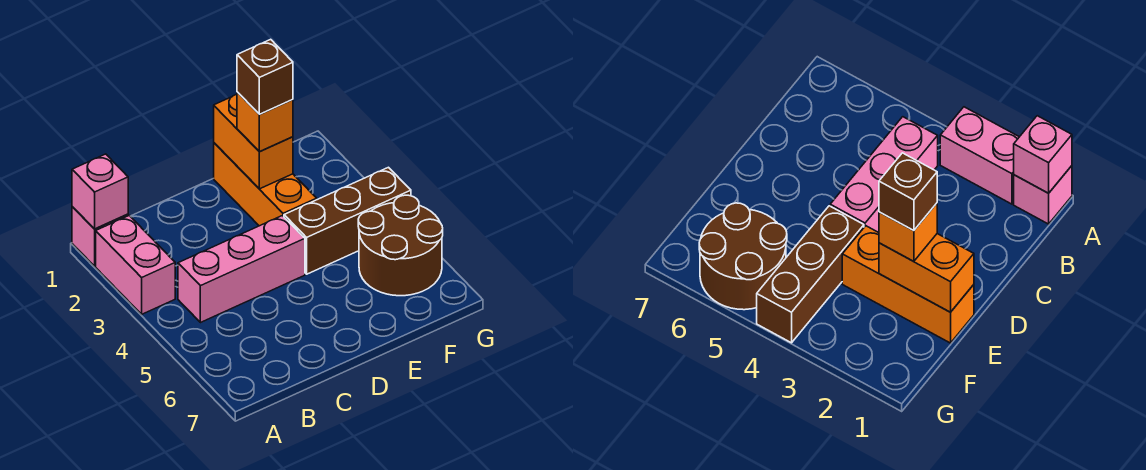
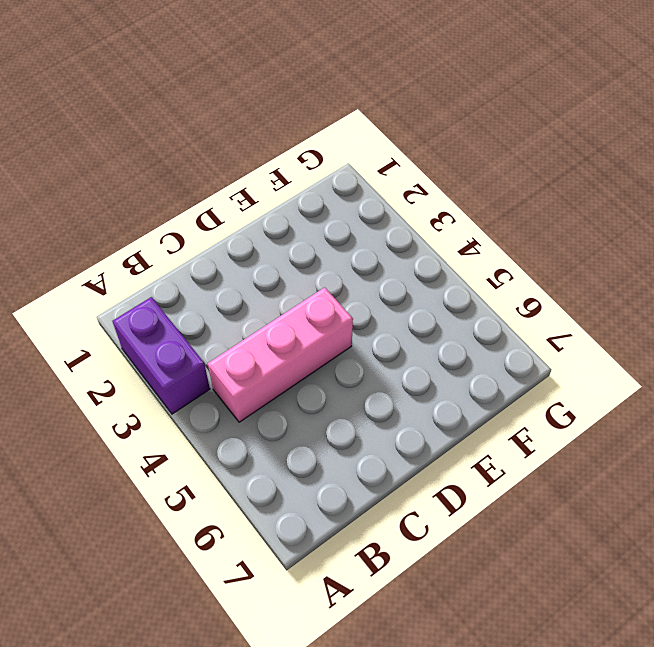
purple 1x2 brick [113,297,210,414] -> pink 1x2 brick [96,216,175,314]
none -> pink 1x1 brick [72,207,128,266]
none -> orange 1x3 brick [214,143,317,226]

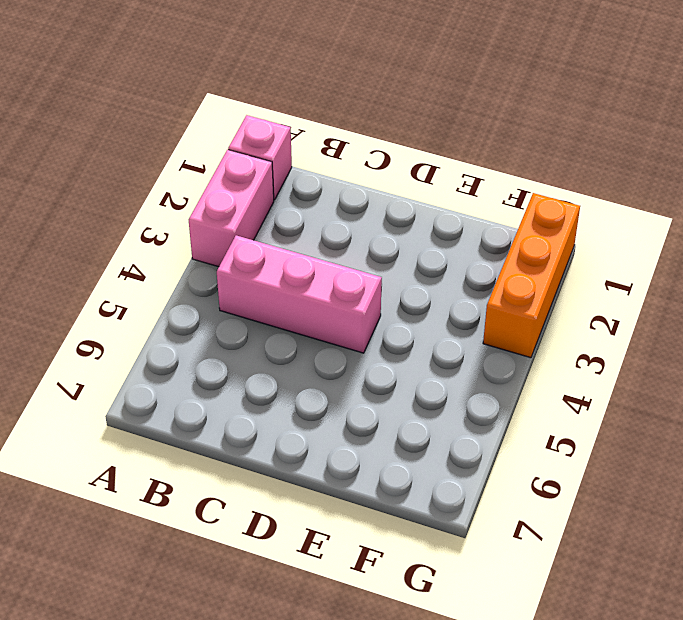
orange 1x3 brick [483,193,580,358] -> orange 1x3 brick moved to [214,143,317,226]
none -> brown 1x3 brick [284,167,411,274]
none -> brown 2x2 round brick [358,195,443,296]

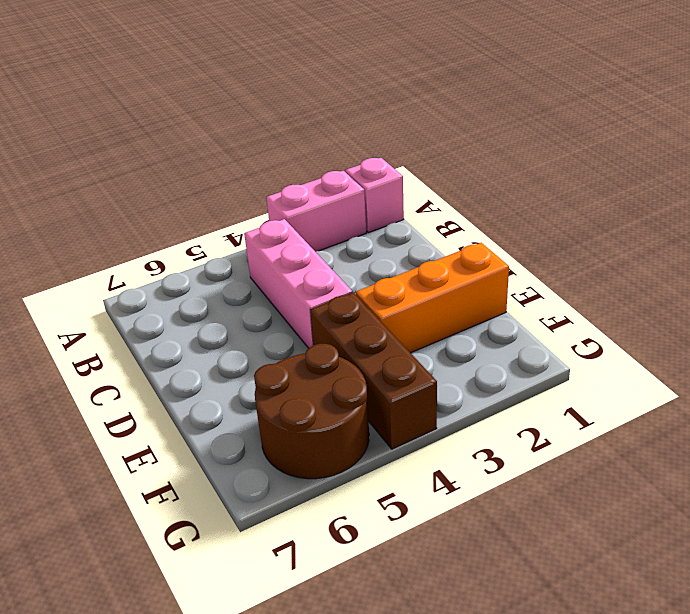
none -> pink 1x1 brick [72,154,128,229]
none -> orange 1x2 brick [214,94,293,189]

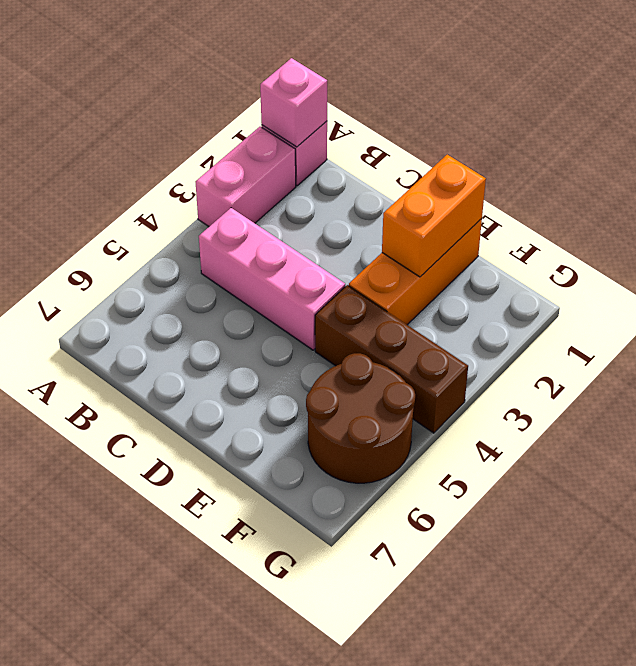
none -> orange 1x1 brick [237,92,293,152]
none -> brown 1x1 brick [237,39,293,114]

